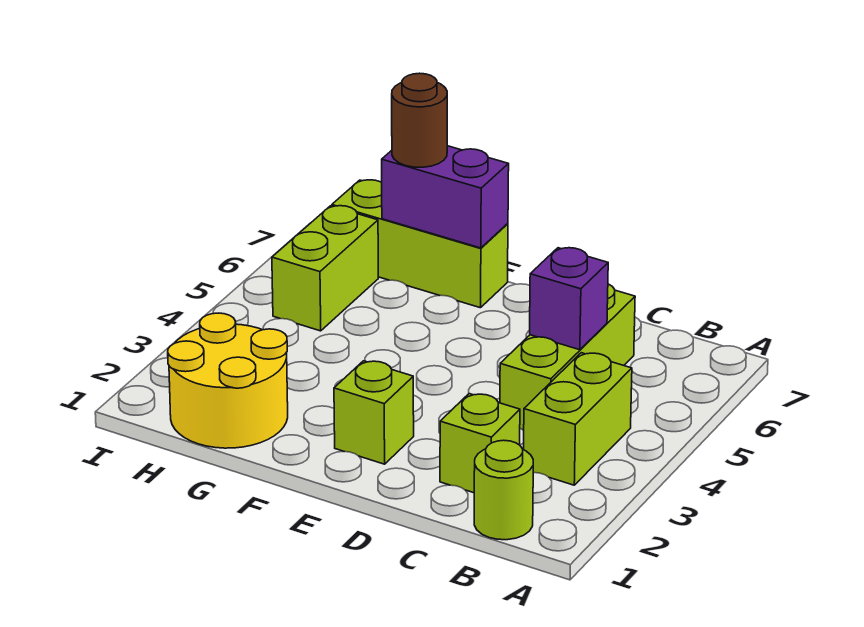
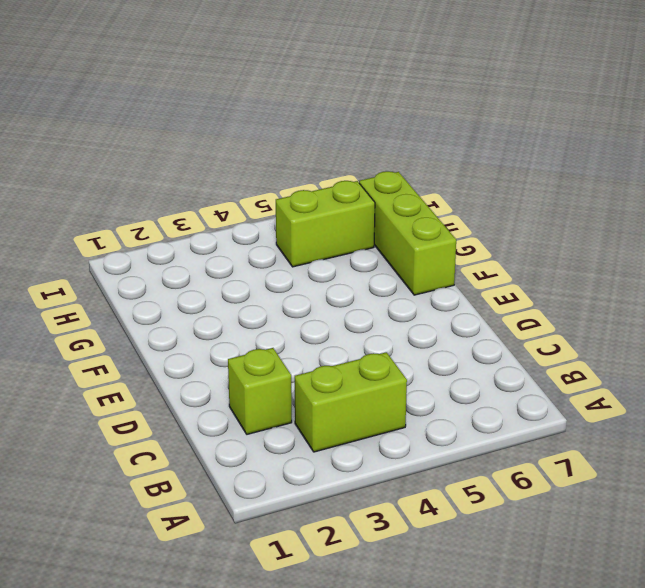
none -> lime 1x1 round brick [474,440,533,540]
none -> lime 1x3 brick [500,284,635,430]

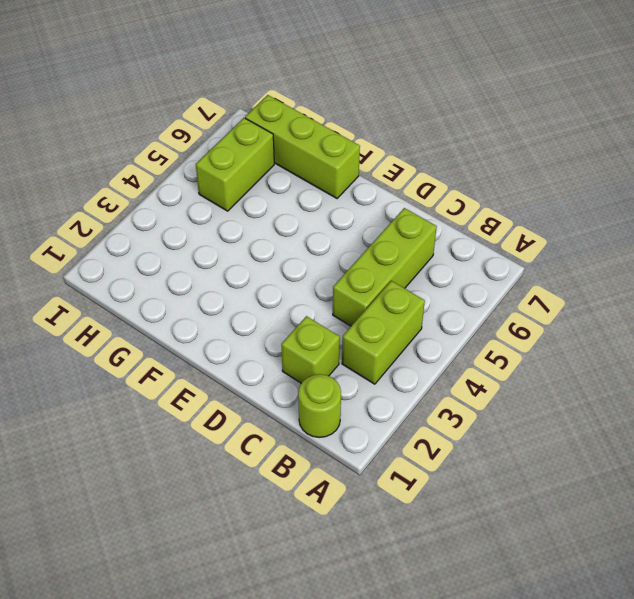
none -> lime 1x1 brick [334,361,414,464]
none -> yellow 2x2 round brick [168,313,288,448]

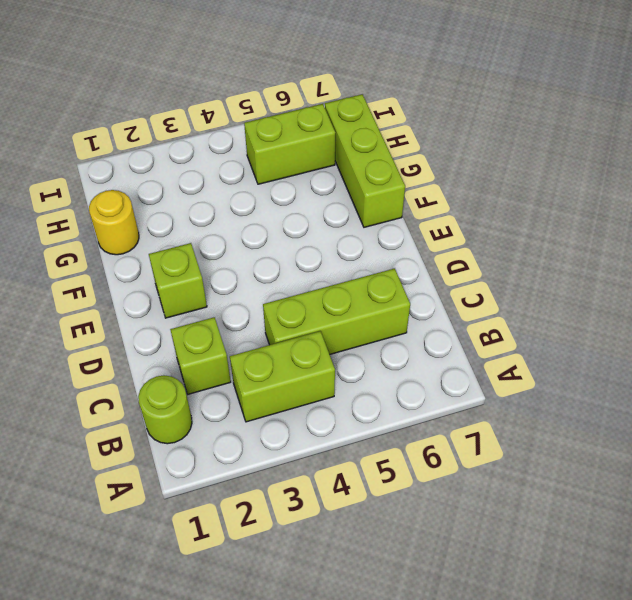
yellow 1x1 round brick [89,190,139,255] -> yellow 2x2 round brick [168,313,288,448]
none -> purple 1x1 brick [530,248,608,350]
none -> purple 1x2 brick [382,146,509,248]

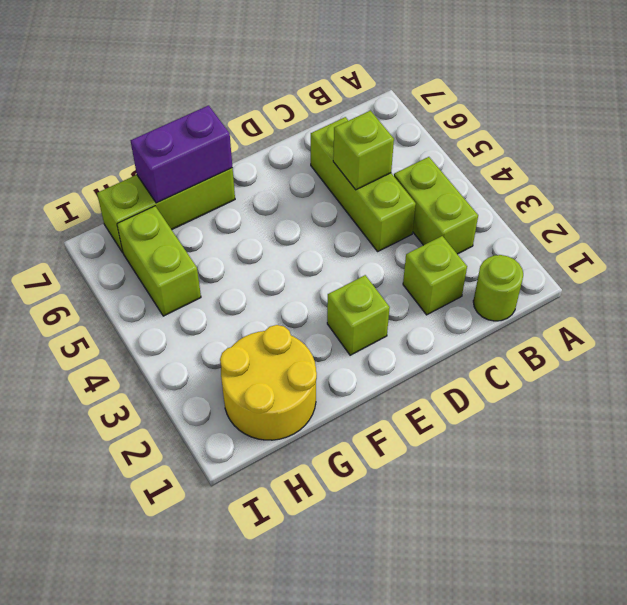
lime 1x1 brick [333,111,394,190] -> purple 1x1 brick [530,248,608,350]
none -> brown 1x1 round brick [392,73,447,167]

